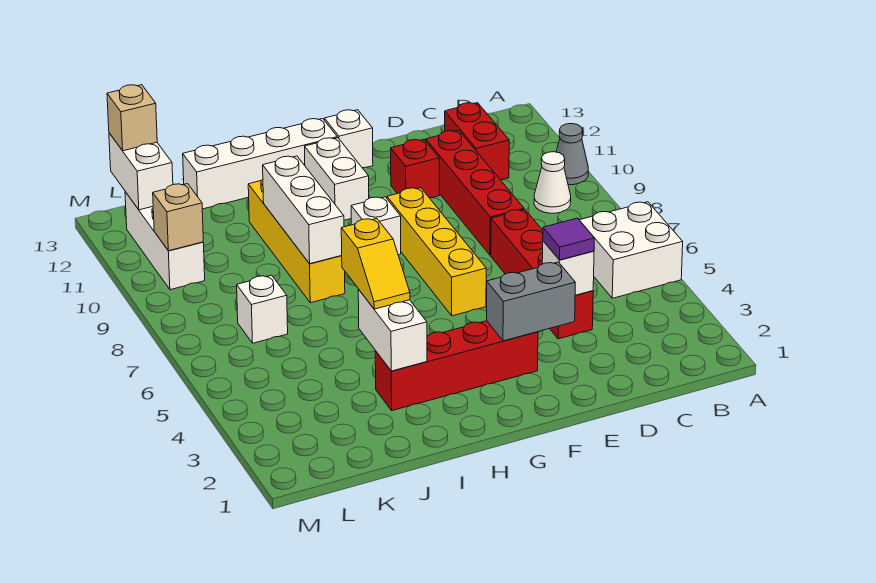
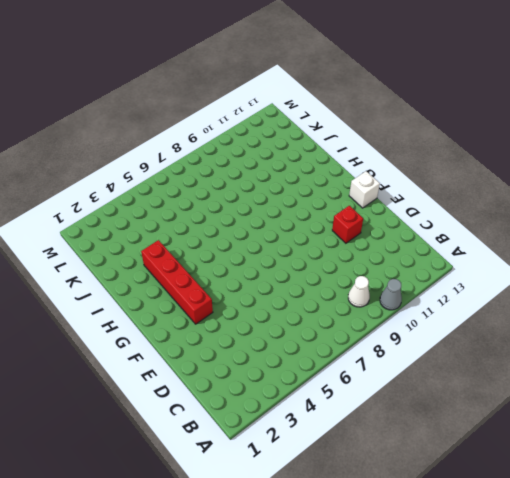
none -> white 2x2 brick [580,202,683,298]
none -> red 1x2 brick [445,103,509,180]
none -> red 1x4 brick [491,209,593,339]

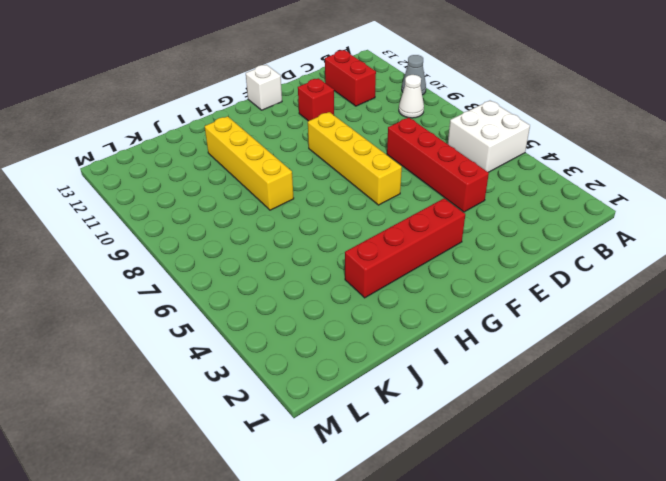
none -> red 1x4 brick [426,131,524,255]
none -> white 1x1 brick [351,197,401,255]
none -> white 1x2 brick [305,138,369,220]

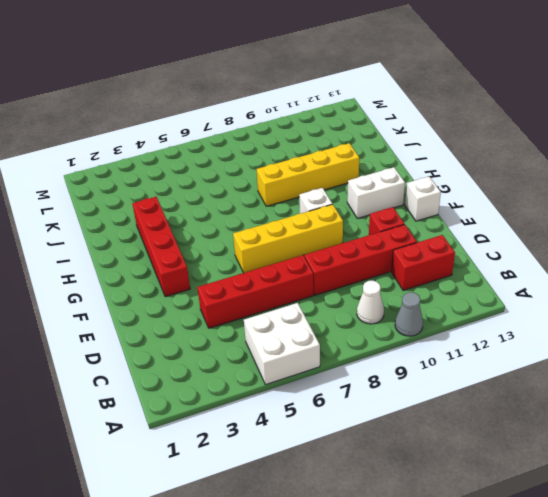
none -> white 1x4 brick [183,119,337,209]
none -> white 1x1 brick [237,275,288,343]
none -> white 1x3 brick [125,192,205,290]

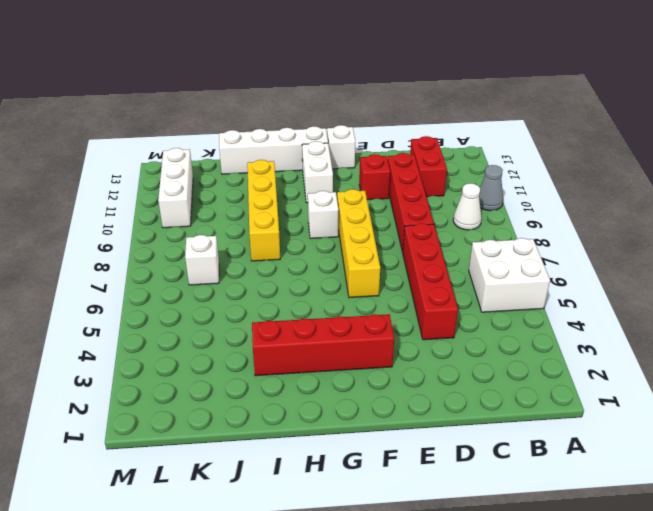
none -> white 1x1 brick [542,241,594,295]
none -> grey 1x2 brick [486,262,576,341]
none -> white 1x2 brick [358,289,427,371]

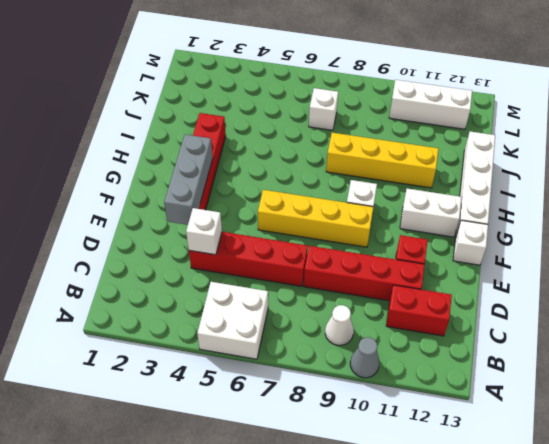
grey 1x3 brick [164,134,213,225] -> grey 1x2 brick [486,262,576,341]
none -> white 1x2 brick [358,289,427,371]
none -> white 1x3 brick [263,156,344,264]
none -> tan 1x1 brick [153,184,203,251]

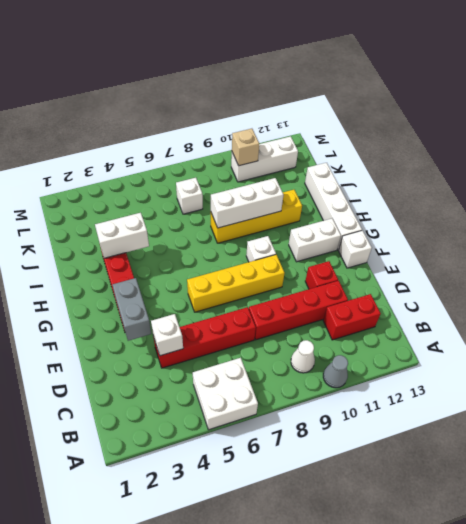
none -> white 1x2 brick [109,133,173,210]
none -> purple 1x1 tile [543,218,594,260]
none -> yellow 1x2 slope [341,218,410,309]

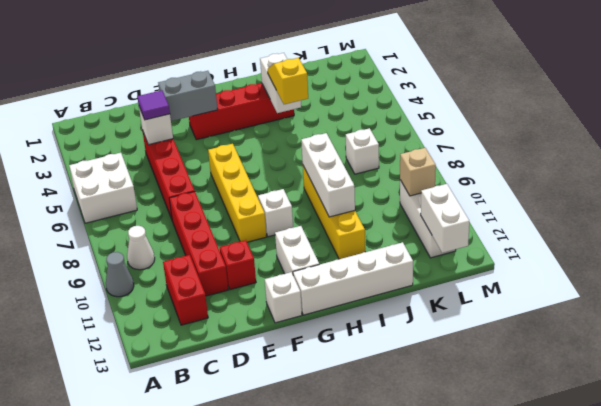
none -> tan 1x1 brick [107,85,157,151]

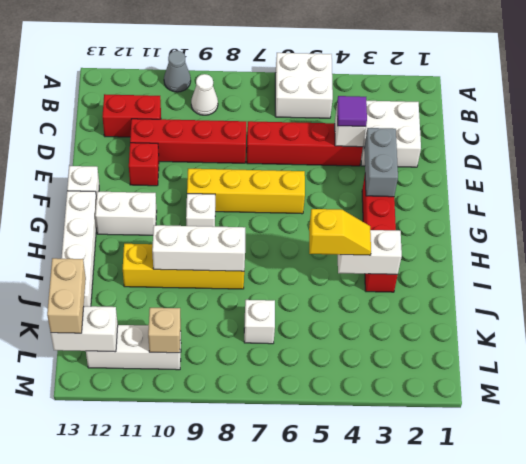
white 2x2 brick [361,101,421,167] -> none
tan 1x2 brick [47,258,86,333] -> tan 1x1 brick [107,85,157,151]

